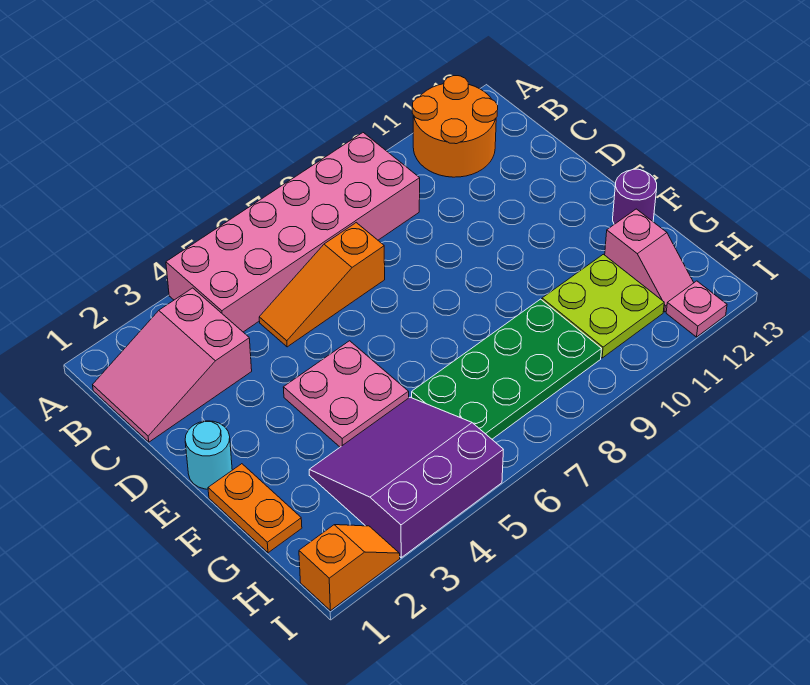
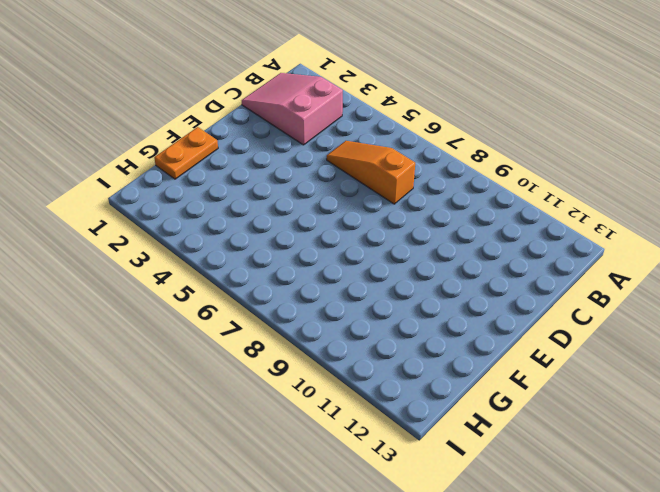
none -> pink 2x6 brick [166,133,420,332]
none -> orange 2x2 round brick [412,76,498,177]
none -> cyan 1x1 round brick [185,421,232,489]

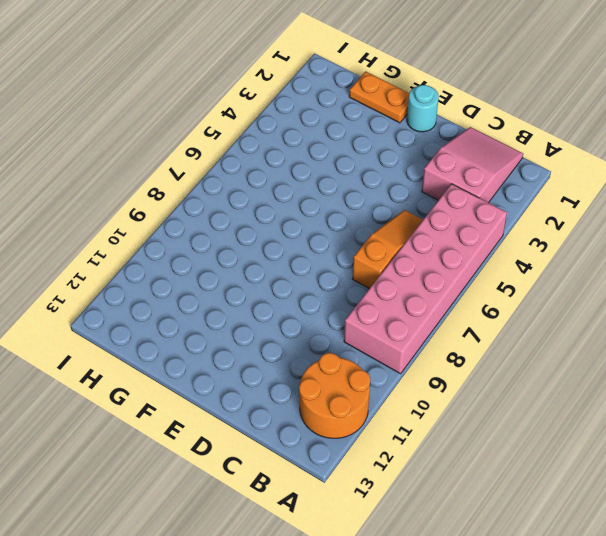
none -> pink 2x2 plate [283,341,409,447]
none -> purple 1x1 round brick [613,169,657,224]
none -> purple 3x3 slope [309,397,503,558]

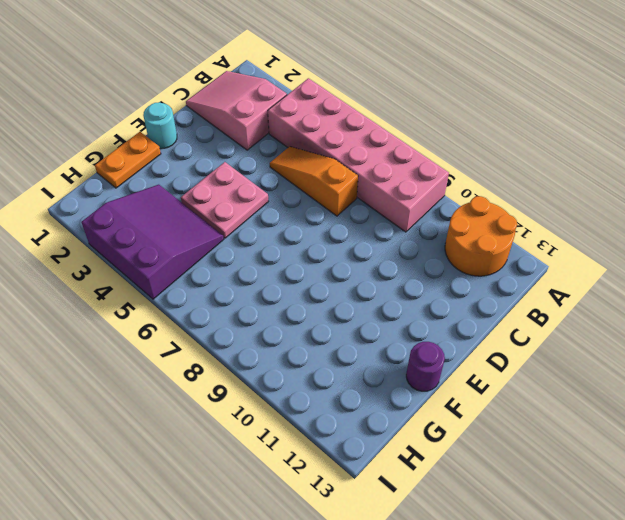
none -> green 2x4 plate [412,299,601,439]
none -> lime 2x2 plate [542,254,664,358]
none -> pink 1x2 slope [605,209,694,312]

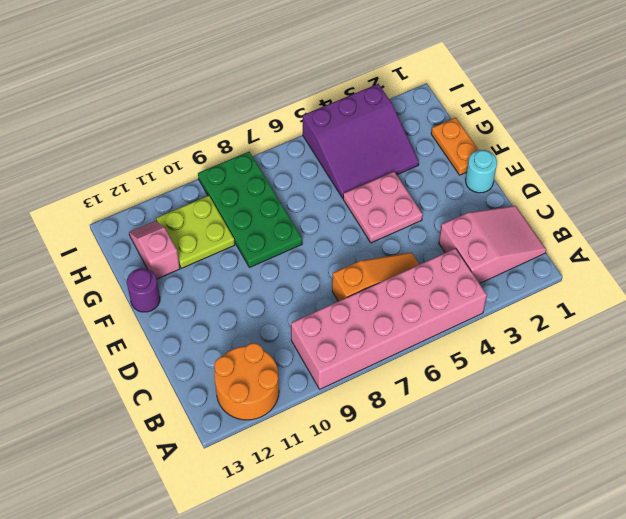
green 2x4 plate [198,152,302,268] -> green 2x4 plate turned to [412,299,601,439]
none -> orange 1x2 slope [299,525,400,611]
none -> pink 1x1 plate [666,281,727,337]

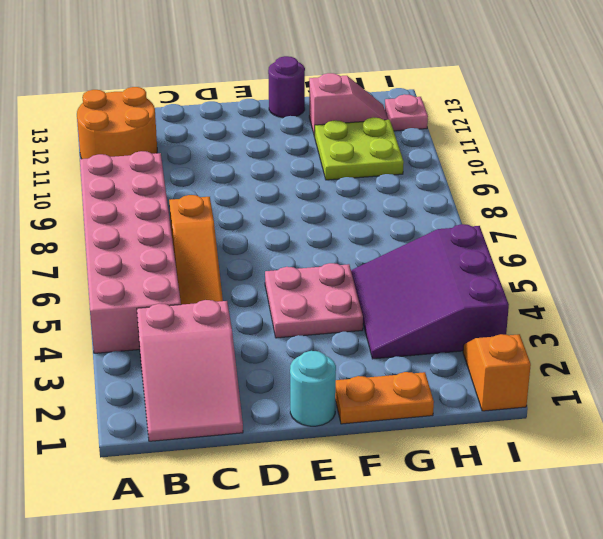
none -> green 2x4 plate [412,299,601,439]

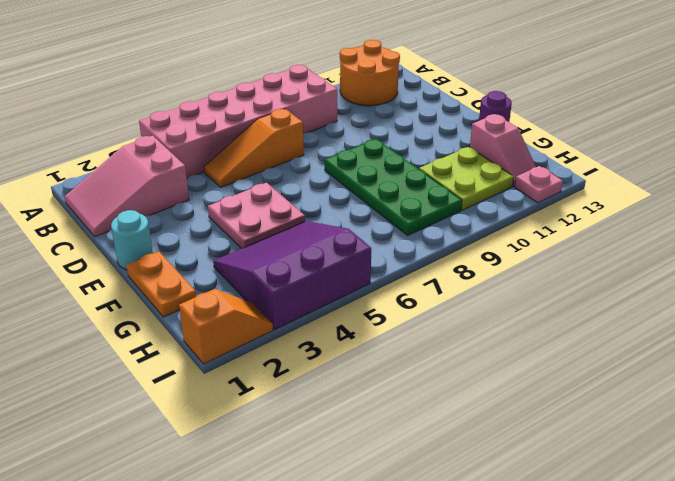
green 2x4 plate [325,139,462,235] -> green 2x4 plate turned to [412,299,601,439]

